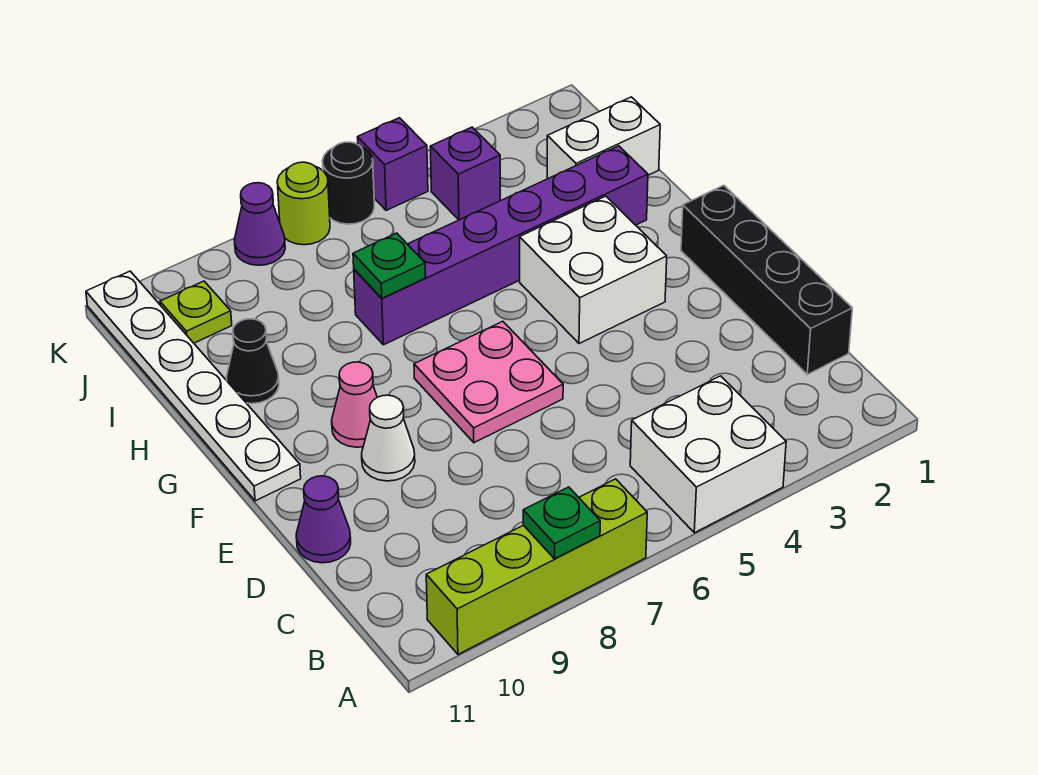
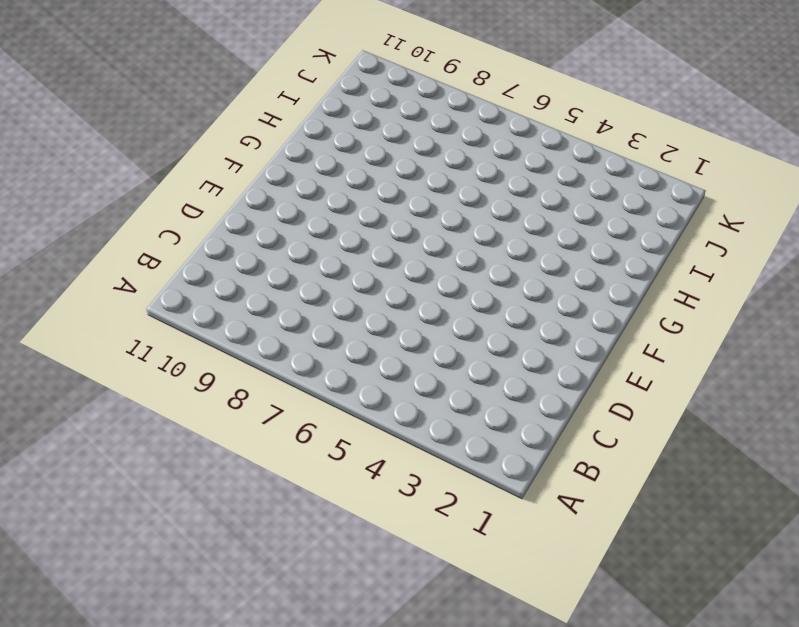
none -> white 2x2 brick [630,376,786,533]
none -> lime 1x4 brick [426,479,647,654]
none -> black 1x4 brick [681,185,852,374]

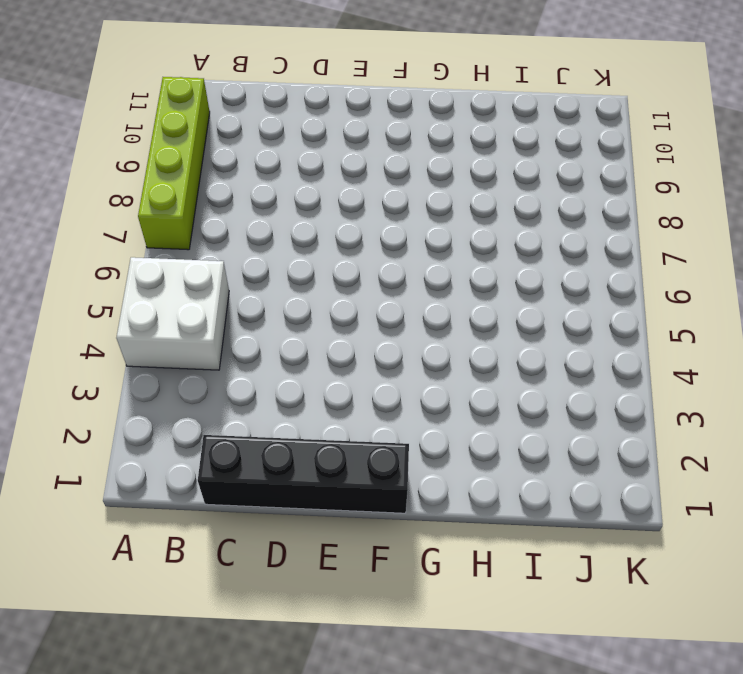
none -> purple 1x1 cone [296,476,351,563]
none -> pink 2x2 plate [414,321,563,443]
none -> white 1x1 cone [362,395,415,481]

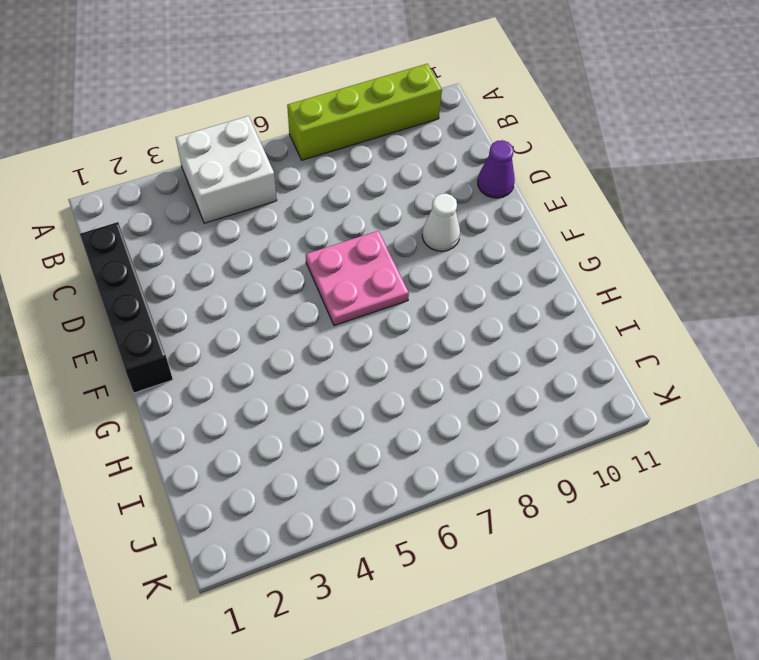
none -> white 2x2 brick [520,196,667,344]
none -> pink 1x1 cone [332,362,377,447]
none -> white 1x6 plate [86,271,301,501]

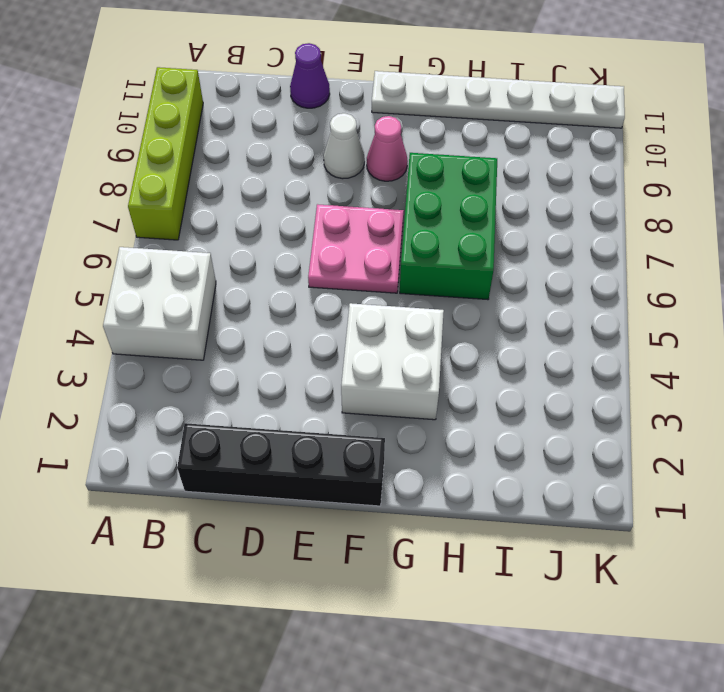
green 2x3 brick [400,153,497,300] -> purple 1x6 brick [354,146,648,345]
none -> black 1x1 cone [226,319,279,404]
none -> white 1x2 brick [547,97,660,179]
none -> purple 1x1 brick [430,127,500,220]

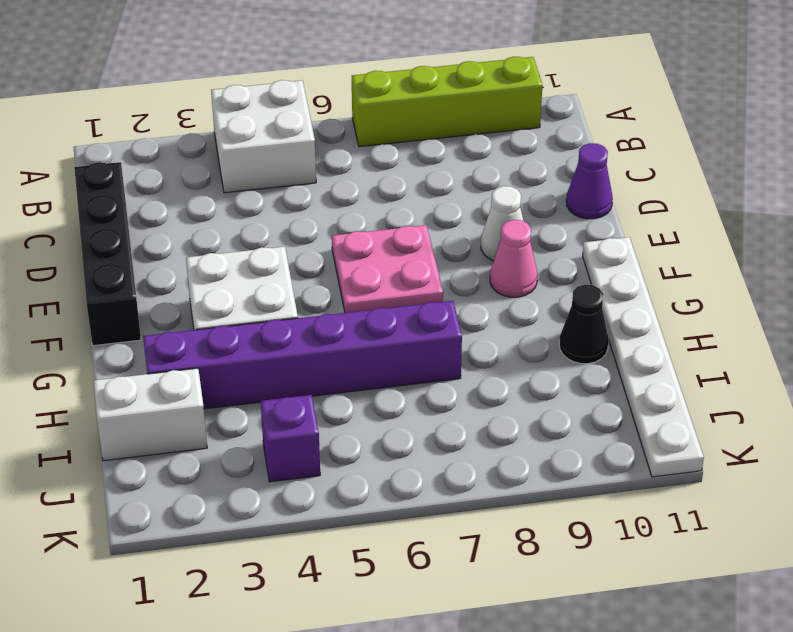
none -> lime 1x1 plate [160,281,232,343]
none -> purple 1x1 brick [358,118,428,210]
none -> black 1x1 round brick [322,142,374,224]

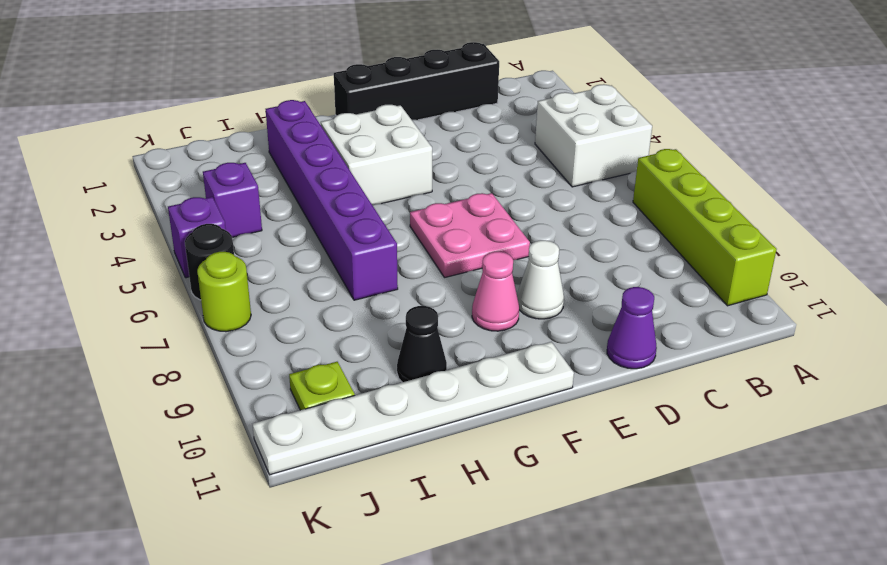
none -> white 1x2 brick [547,97,660,179]
none -> purple 1x1 cone [234,183,285,265]
none -> green 1x1 plate [523,487,600,559]

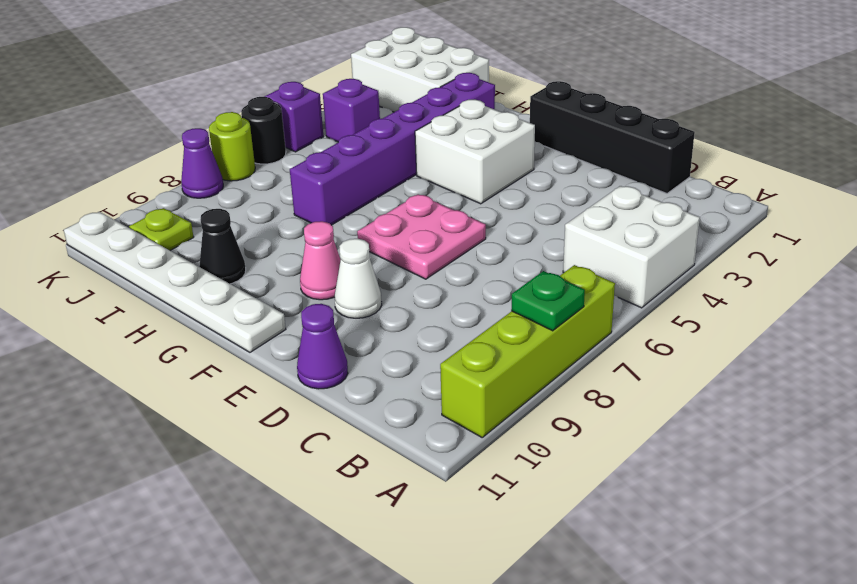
white 2x3 brick [351,27,489,112] -> white 1x2 brick [547,97,660,179]
none -> green 1x1 plate [353,233,426,298]

